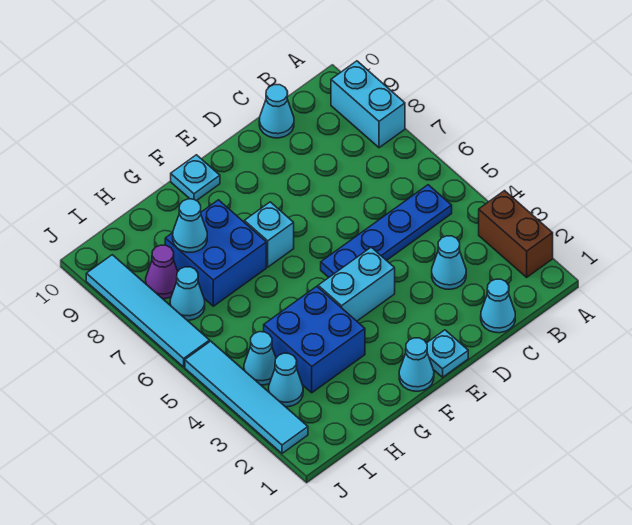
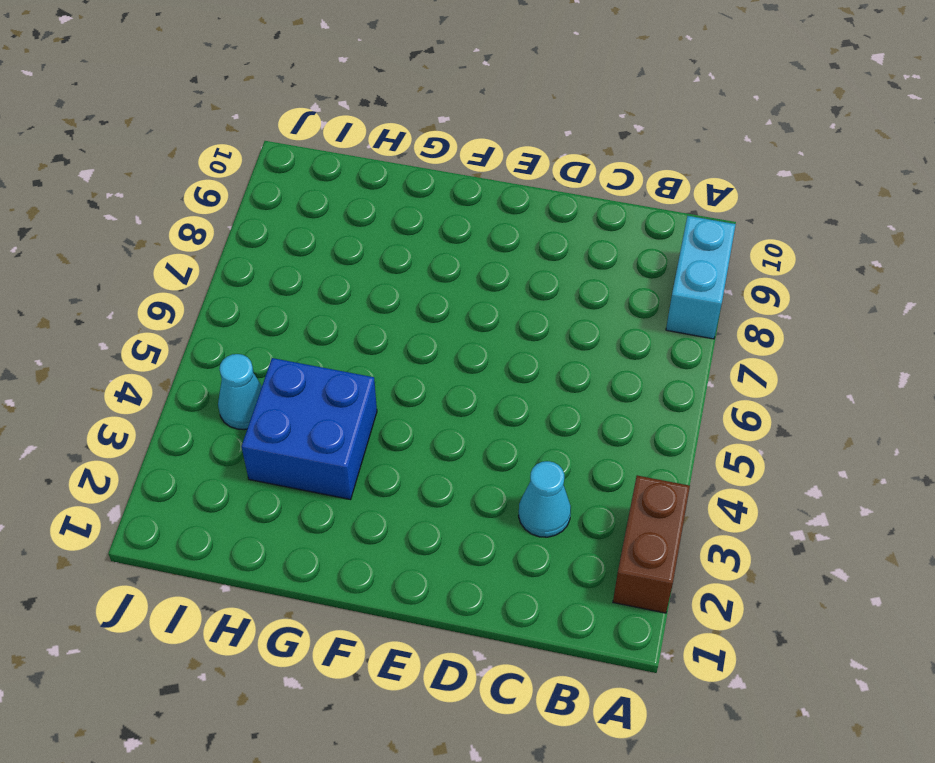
none -> blue 1x4 plate [321,185,452,277]
none -> cyan 1x1 cone [481,279,515,333]
none -> cyan 1x1 cone [259,85,294,138]

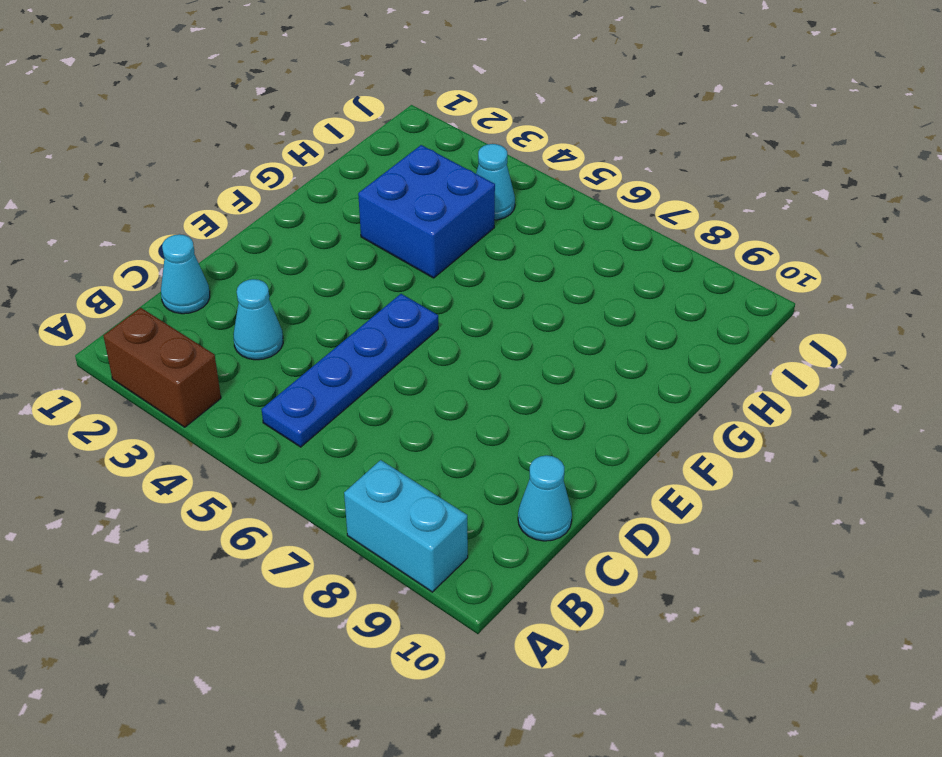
none -> cyan 1x1 plate [427,330,468,377]
none -> cyan 1x2 brick [318,247,395,321]
none -> cyan 1x1 cone [399,338,434,391]

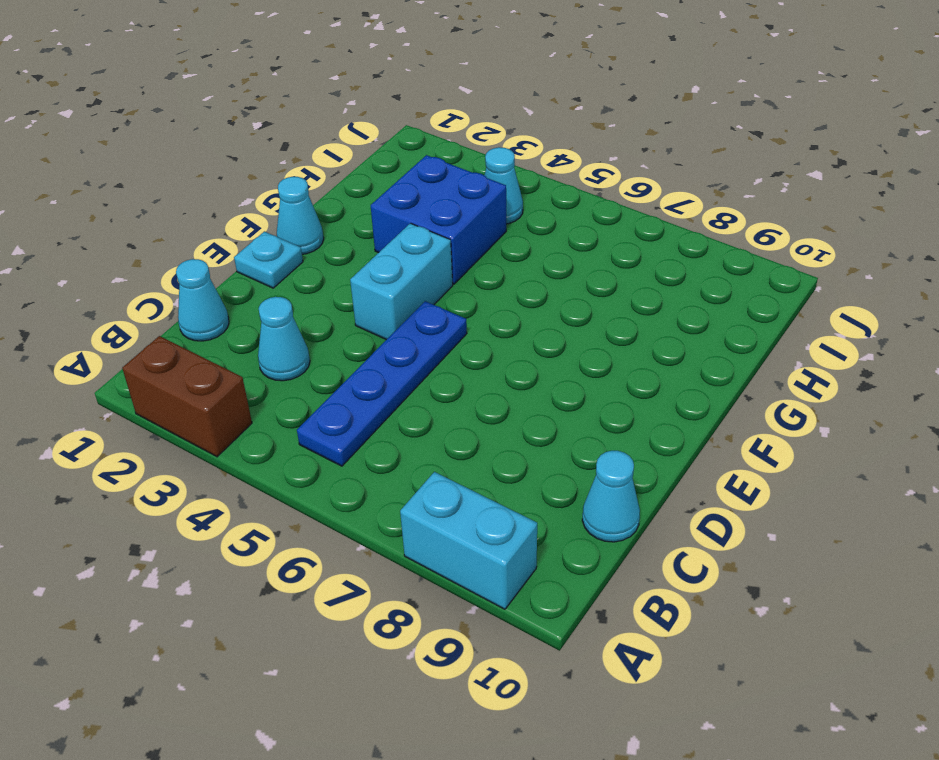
none -> cyan 1x1 brick [244,202,294,267]
none -> cyan 1x1 plate [171,155,220,201]
none -> blue 2x2 brick [165,200,266,306]

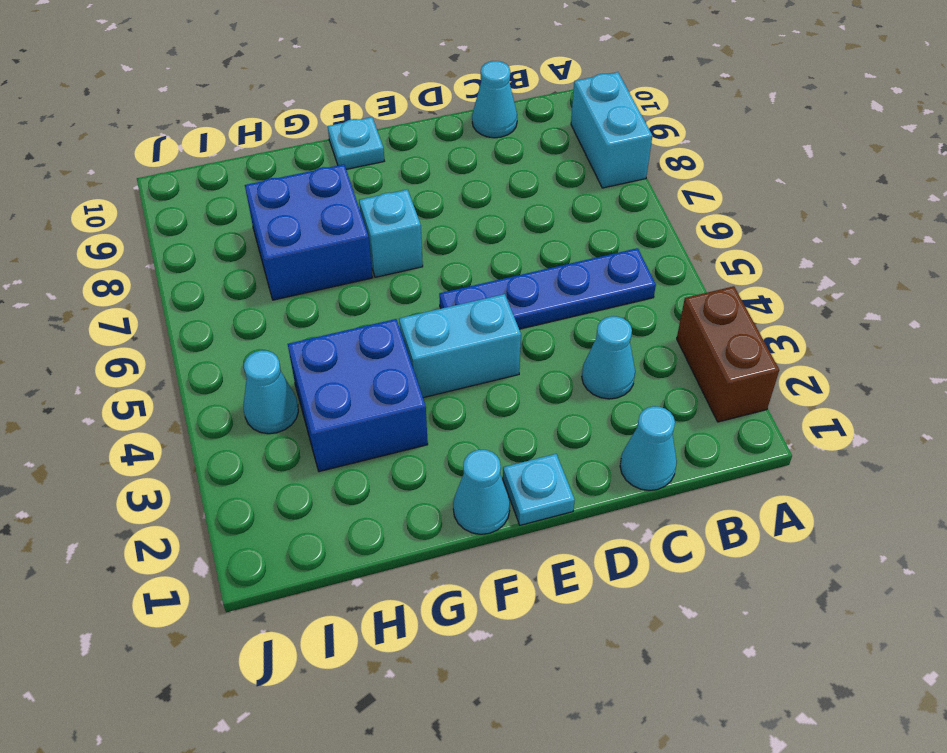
none -> cyan 1x1 cone [269,353,303,407]
none -> cyan 1x1 cone [170,267,205,320]
none -> purple 1x1 cone [146,245,178,299]

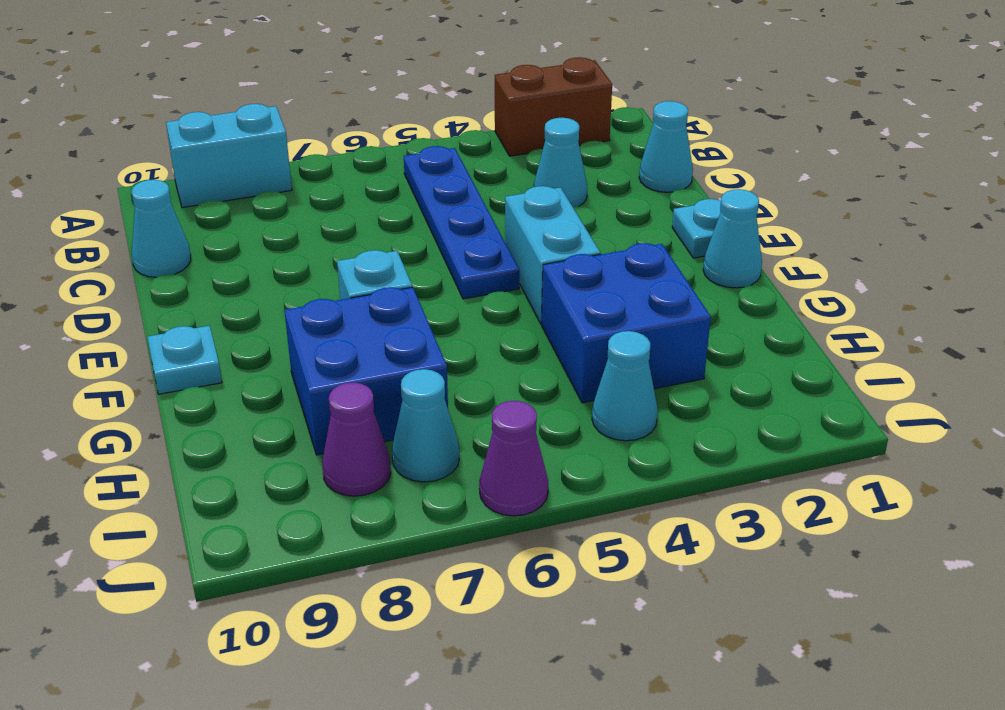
purple 1x1 cone [479,401,548,516] -> cyan 1x4 tile [86,255,210,367]
none -> cyan 1x1 cone [269,353,303,407]
none -> cyan 1x4 tile [185,341,308,453]
none -> cyan 1x1 cone [173,199,207,252]

